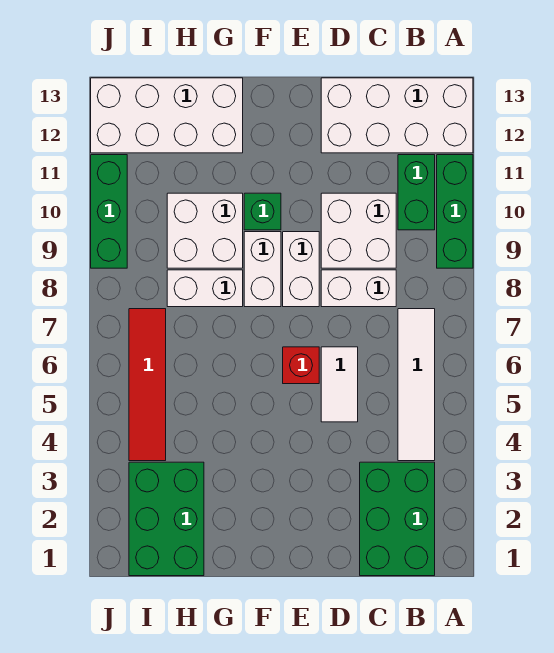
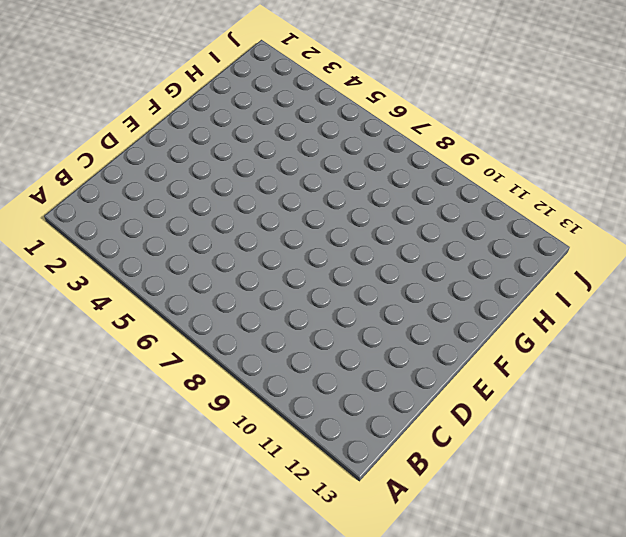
none -> green 1x3 brick [437,155,473,268]
none -> white 2x4 brick [321,78,473,153]
none -> green 2x3 brick [360,462,435,576]

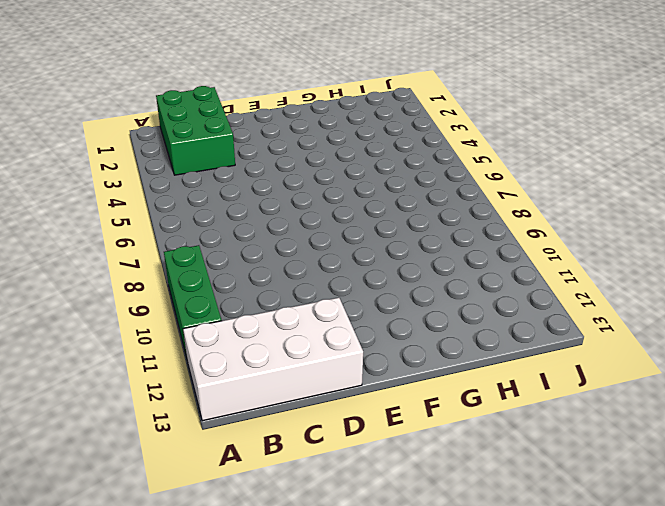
none -> white 1x4 tile [398,309,435,461]
none -> green 1x2 brick [398,155,435,230]
none -> white 1x2 brick [321,270,396,307]

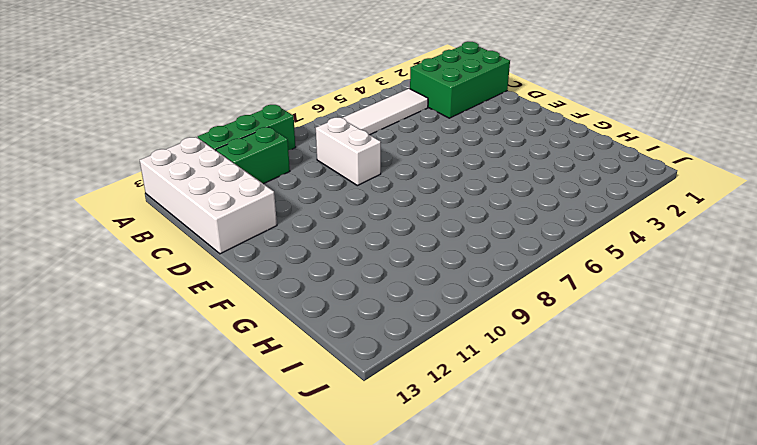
none -> white 2x2 brick [321,193,396,268]
none -> white 1x2 tile [321,347,358,422]
none -> red 1x1 brick [283,347,319,384]

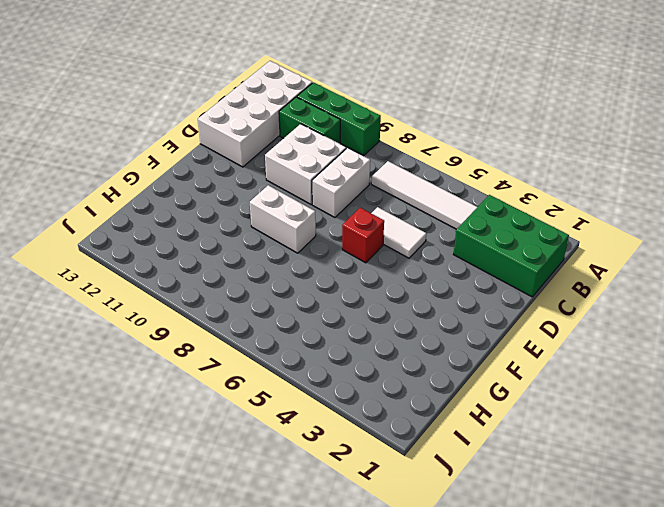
none -> white 1x2 brick [283,232,319,307]
none -> green 1x1 brick [244,193,281,230]
none -> white 1x2 brick [167,270,243,307]

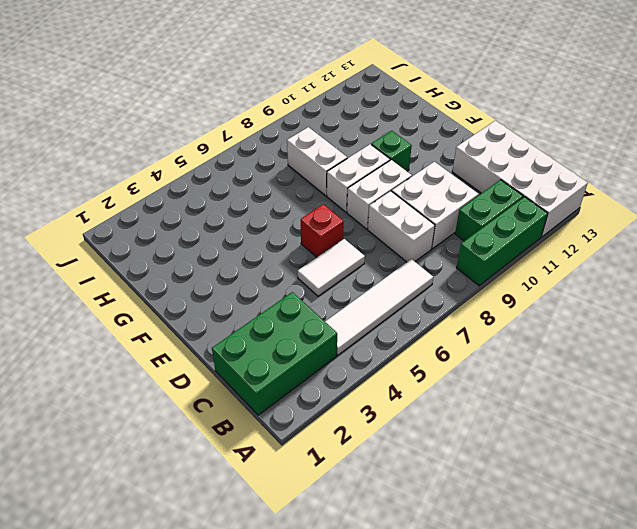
none -> white 2x2 brick [167,193,243,268]
none -> white 2x4 brick [91,78,243,153]
none -> green 2x3 brick [129,462,204,576]

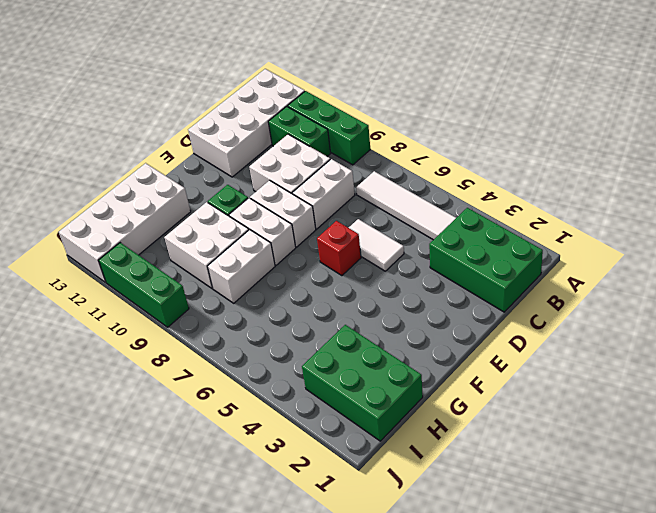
none -> red 1x4 tile [129,309,166,461]

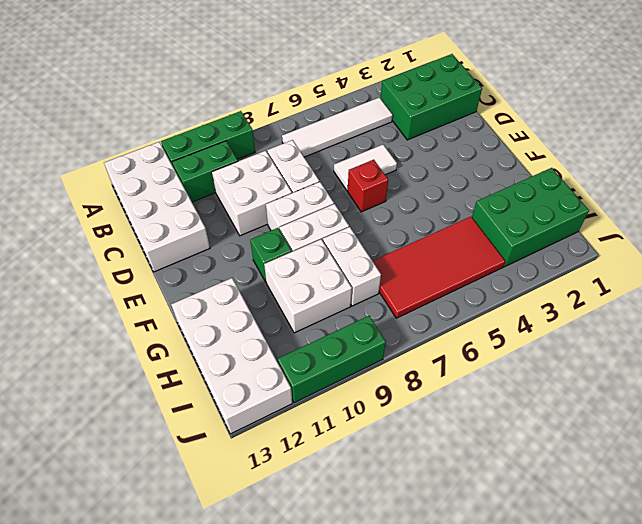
red 2x4 tile [373,217,505,318] -> red 1x4 tile [129,309,166,461]

